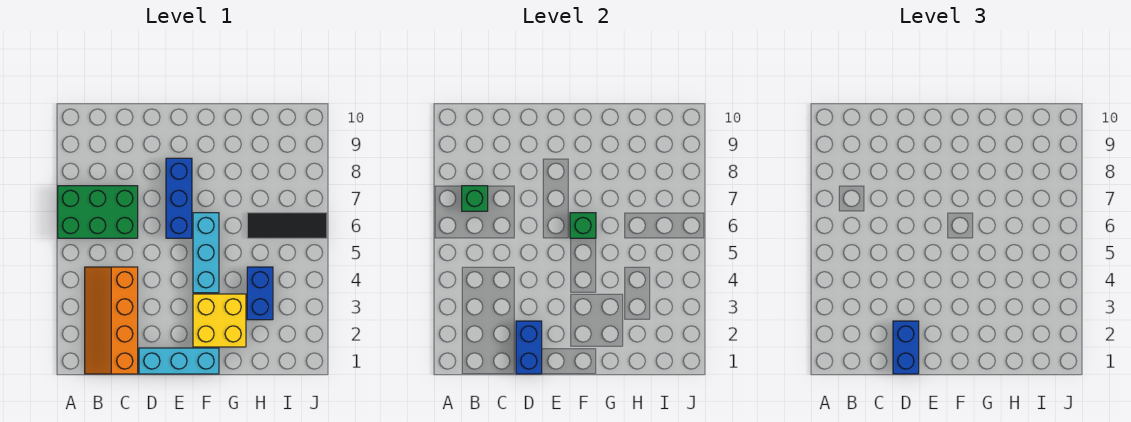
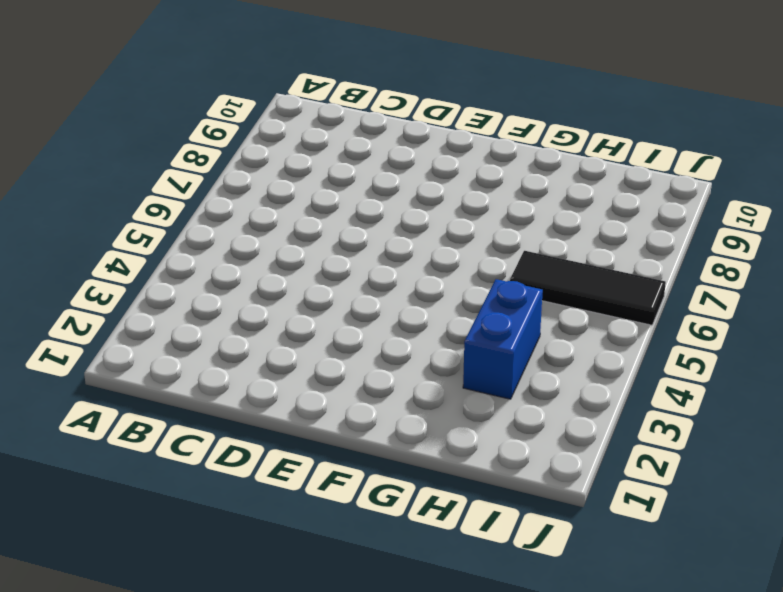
none -> green 2x3 brick [58,186,138,238]
none -> orange 2x4 slope [85,267,138,374]
none -> cyan 1x3 brick [139,348,219,374]

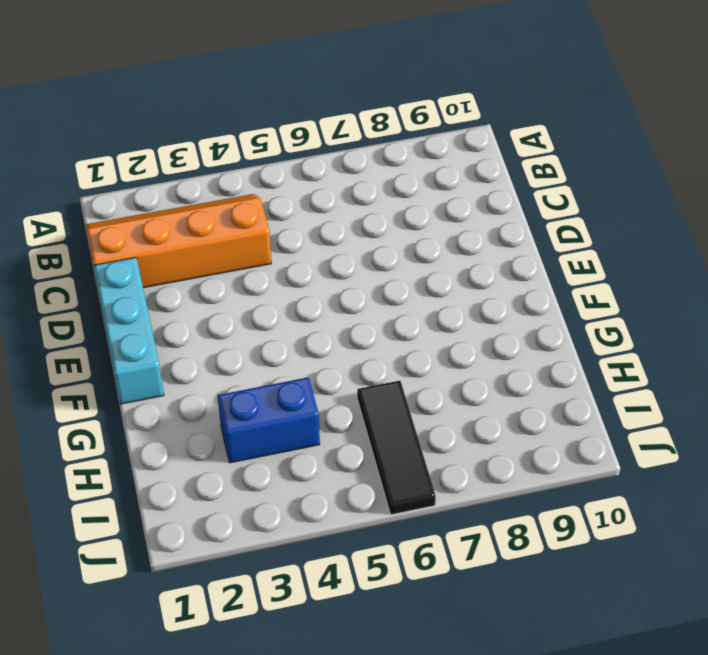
none -> green 2x3 brick [58,186,138,238]
none -> blue 1x3 brick [166,158,192,238]
none -> yellow 2x2 brick [193,294,246,347]

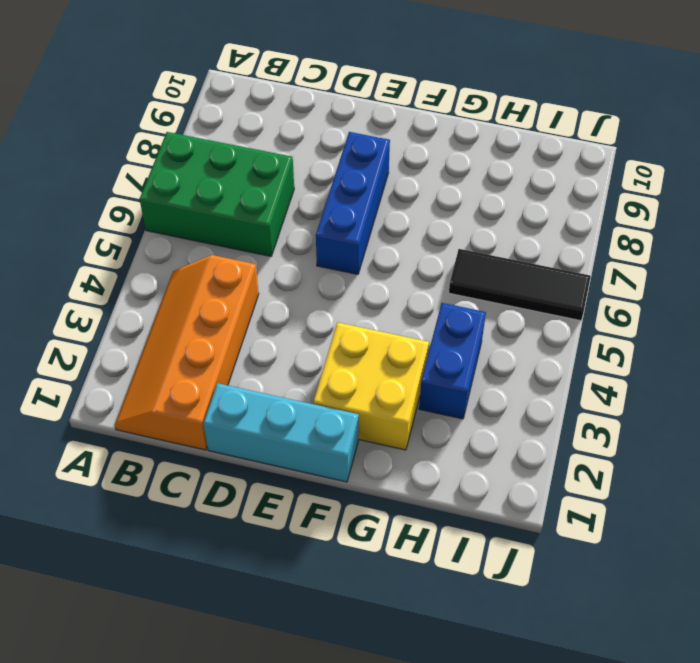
none -> cyan 1x3 brick [193,213,219,293]
none -> green 1x1 brick [462,186,488,211]
none -> blue 1x2 brick [516,321,542,374]

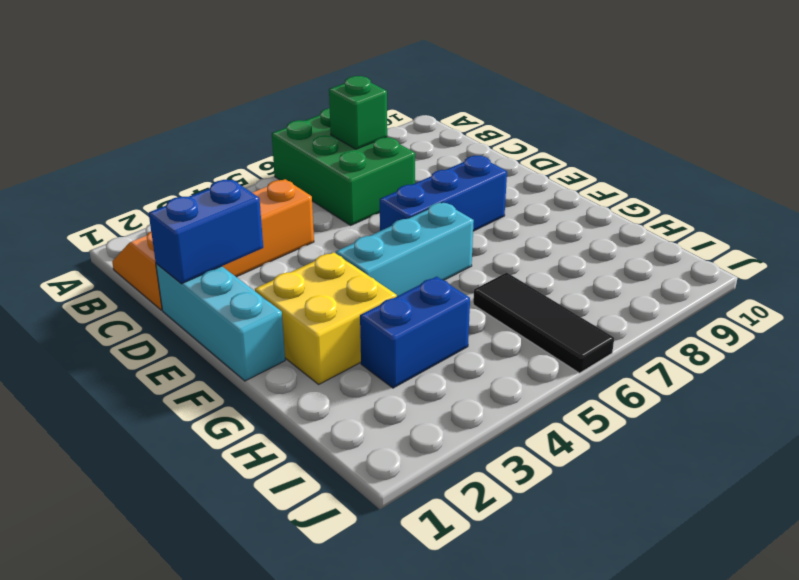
none -> green 1x1 brick [570,213,596,238]
none -> blue 1x2 brick [893,321,919,374]

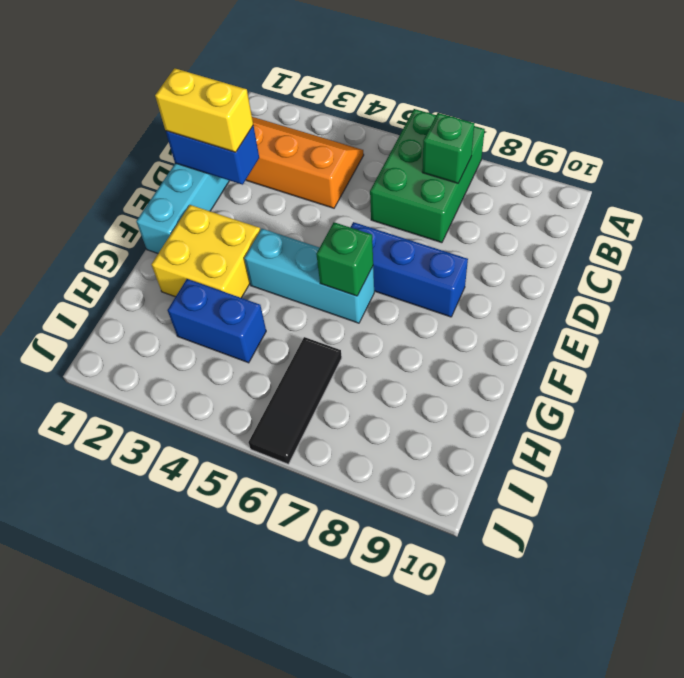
yellow 1x2 brick [155,68,253,152] -> blue 1x2 brick [893,321,919,374]

